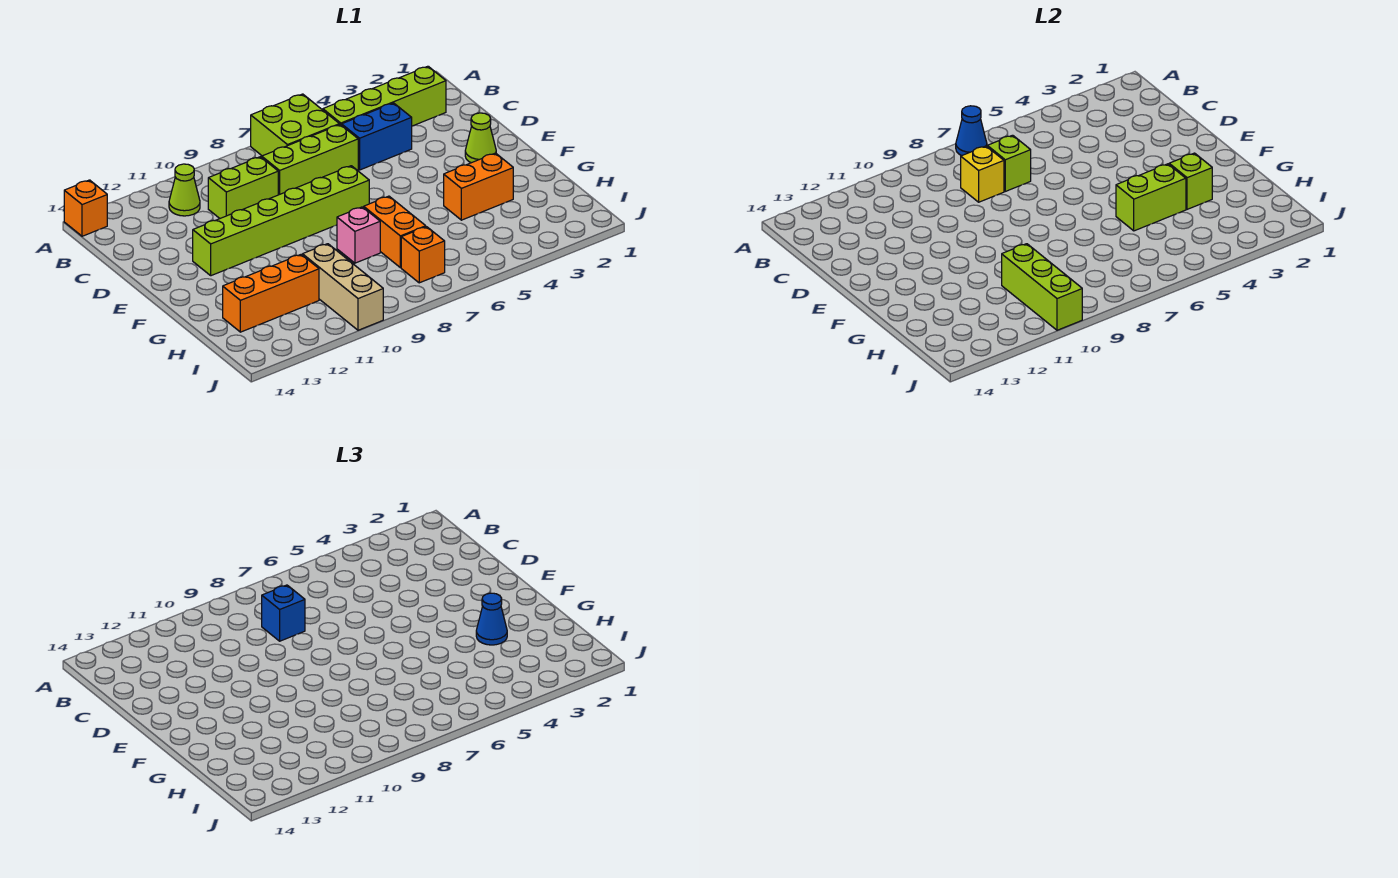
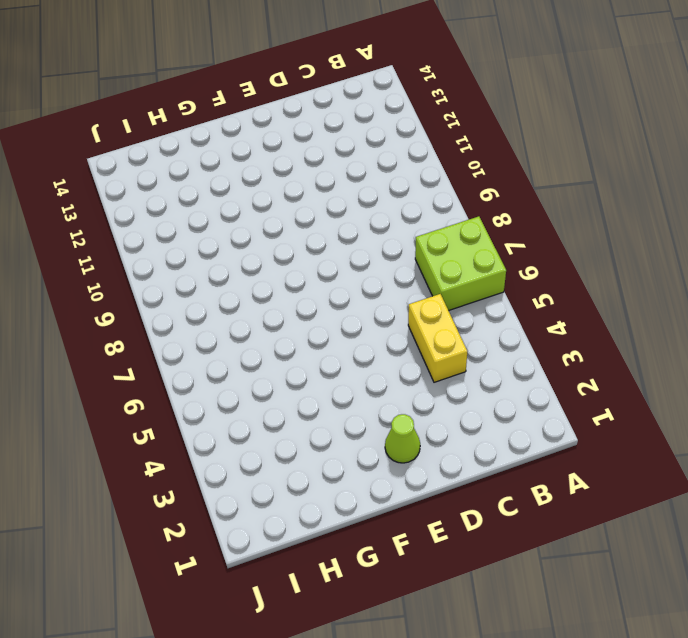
yellow 1x2 brick [408,294,467,382] -> blue 1x2 brick [342,103,412,170]
none -> orange 1x1 brick [64,180,107,236]
none -> lime 1x4 brick [323,66,446,126]
none -> lime 1x1 cone [169,164,200,216]

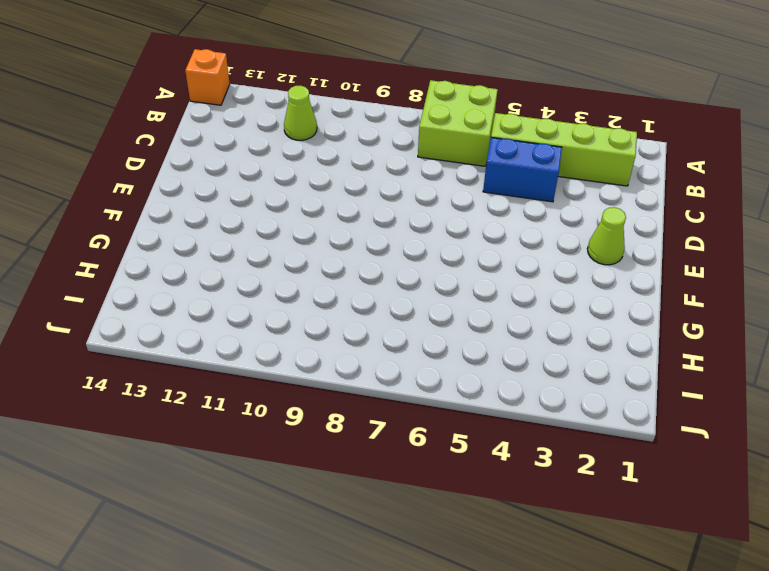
none -> lime 1x3 brick [262,124,358,195]
none -> lime 1x2 brick [208,157,278,218]
none -> lime 1x6 brick [193,166,369,276]

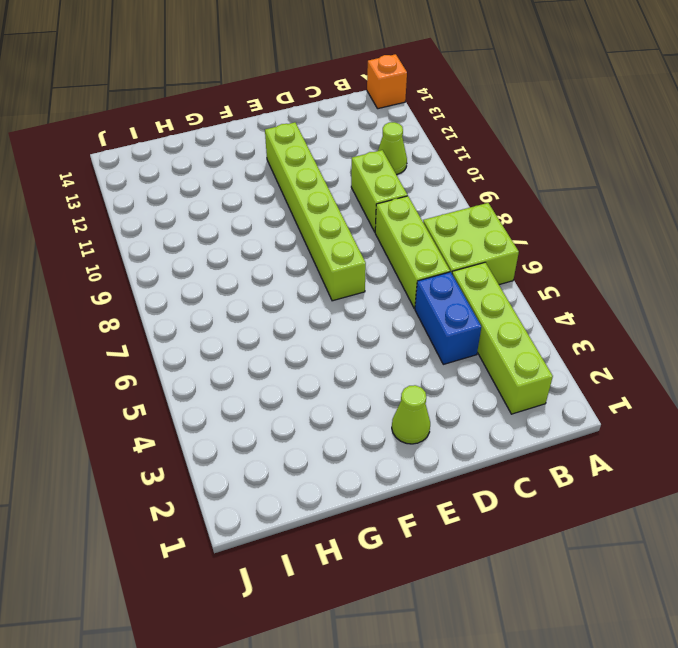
none -> orange 1x2 brick [444,153,513,220]
none -> orange 1x2 brick [364,196,426,268]
none -> pink 1x1 brick [337,207,380,263]

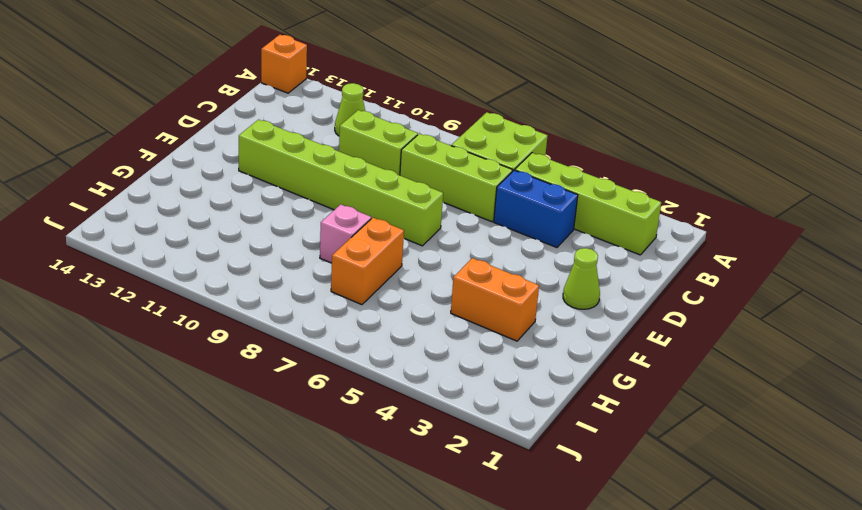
none -> tan 1x3 brick [303,244,383,330]
none -> orange 1x3 brick [223,254,319,332]
none -> orange 1x1 brick [401,227,445,283]

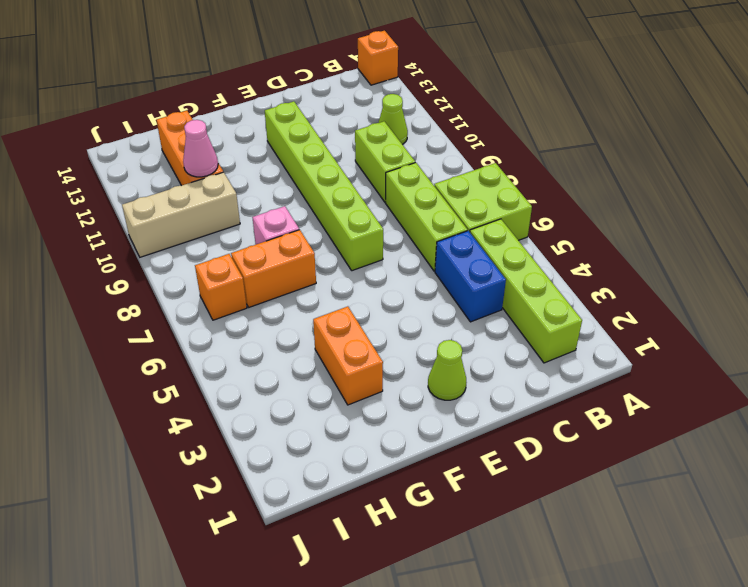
pink 1x1 cone [183,120,218,177] -> none
none -> blue 1x1 cone [956,106,987,156]
none -> lime 1x1 brick [987,135,1031,191]
none -> yellow 1x1 brick [961,146,1004,202]

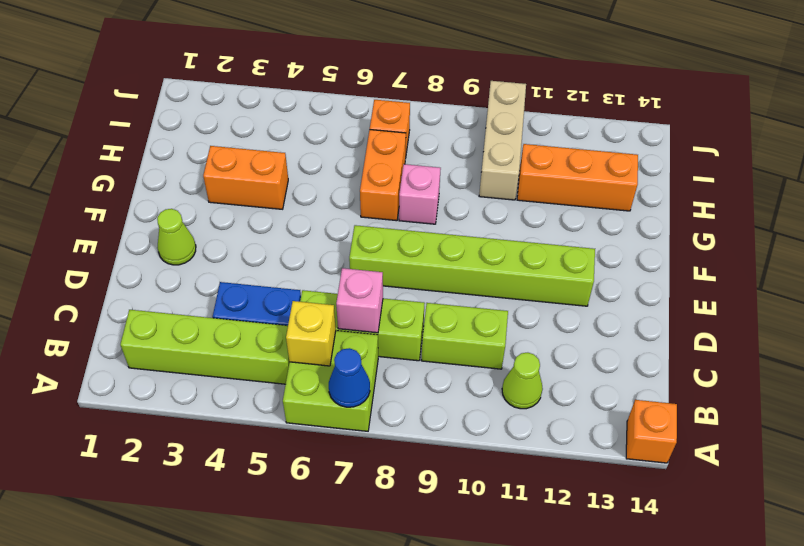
yellow 1x1 brick [286,301,336,366] -> yellow 1x1 brick moved to [961,146,1004,202]
pink 1x1 brick [336,268,383,333] -> lime 1x1 brick [987,135,1031,191]
none -> lime 1x1 brick [1169,153,1212,209]
none -> lime 1x2 brick [1116,164,1186,231]
none -> lime 1x3 brick [1002,244,1082,330]

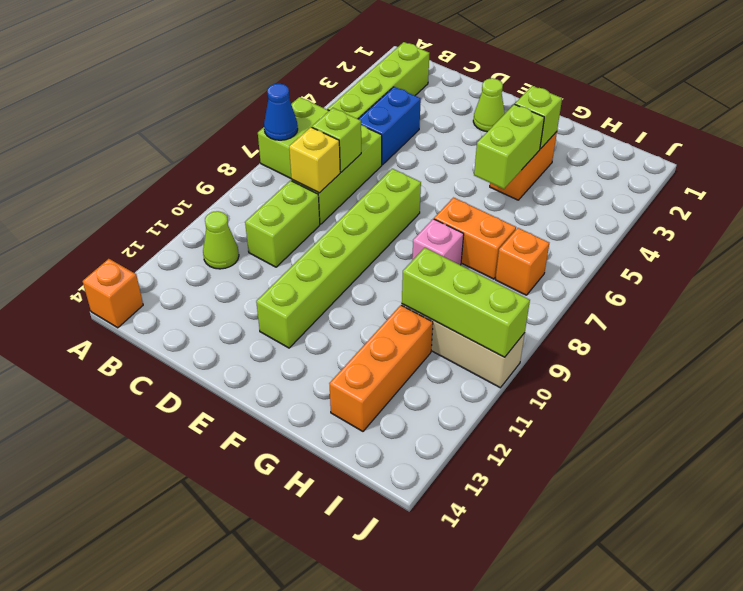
none -> blue 1x1 brick [262,585,305,641]
none -> blue 1x1 cone [476,593,507,645]

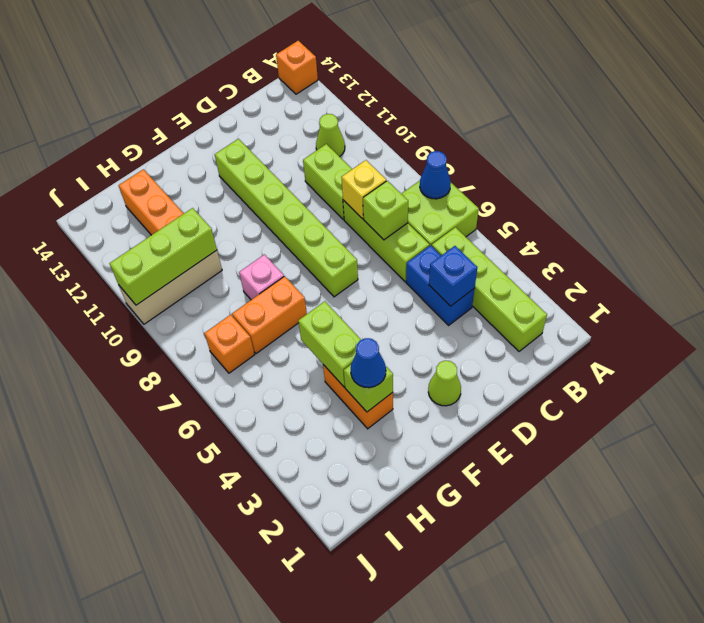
blue 1x1 brick [429,246,477,306] -> blue 1x1 brick moved to [262,585,305,641]

